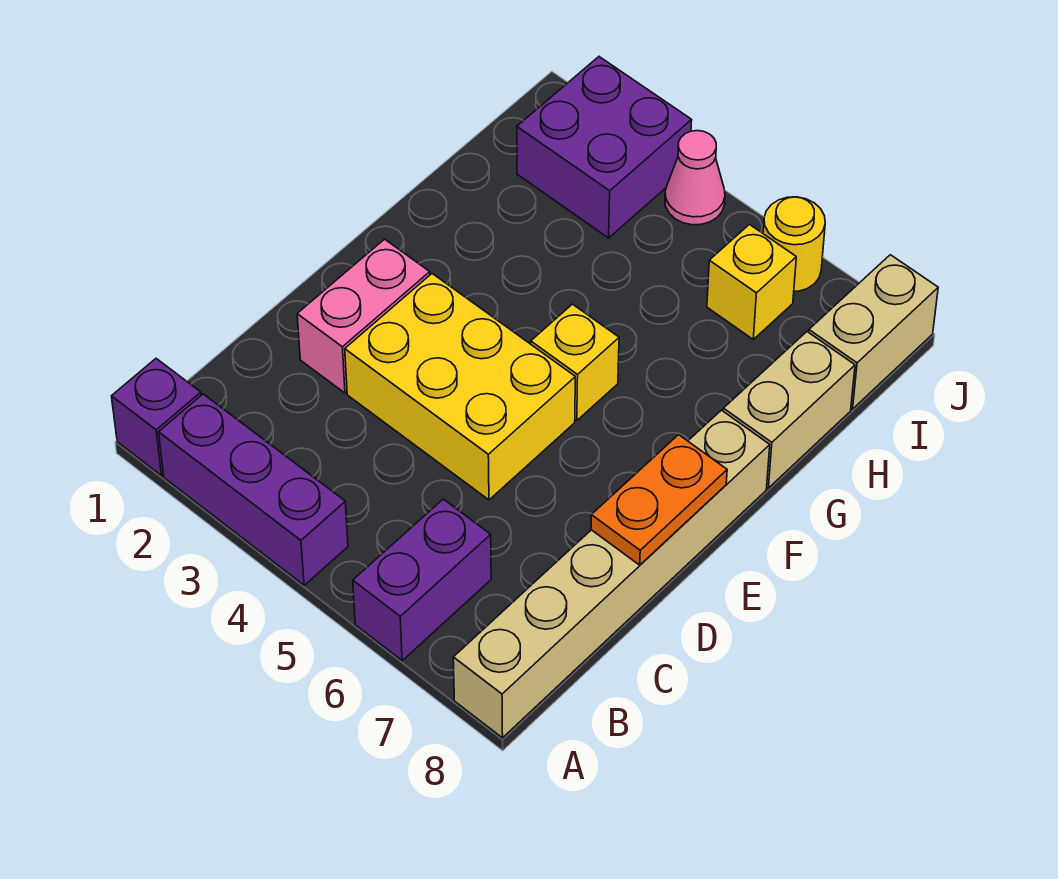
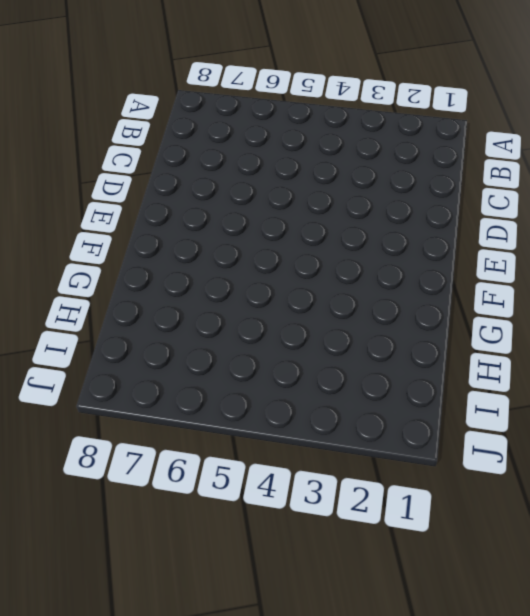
none -> purple 1x1 brick [112,359,201,476]
none -> purple 1x3 brick [159,394,348,585]
none -> purple 1x2 brick [353,499,491,661]

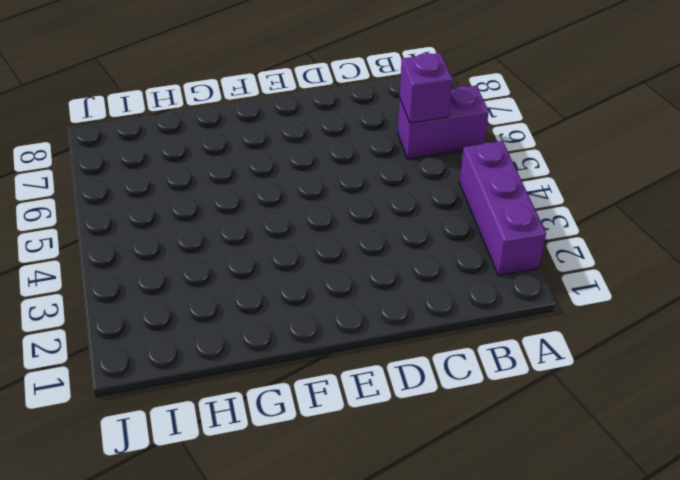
purple 1x1 brick [400,53,452,123] -> purple 1x1 brick moved to [112,359,201,476]
none -> tan 1x6 brick [453,410,770,738]
none -> pink 1x2 brick [297,239,430,393]
none -> yellow 2x3 brick [345,274,575,500]

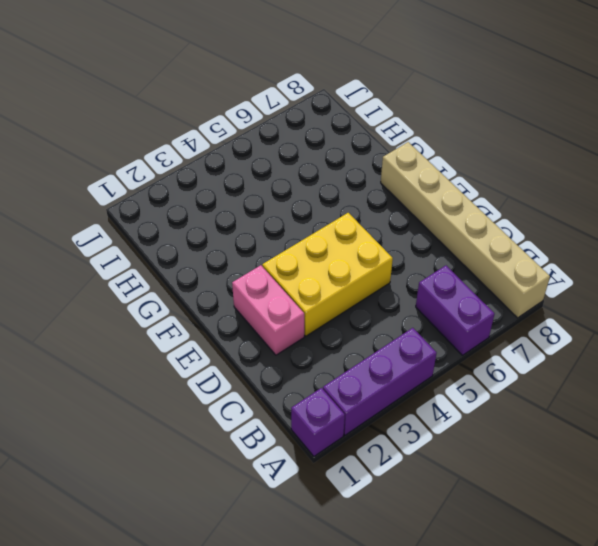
none -> yellow 1x1 brick [531,304,619,421]
none -> tan 1x2 brick [723,332,855,488]
none -> purple 2x2 brick [517,57,692,238]

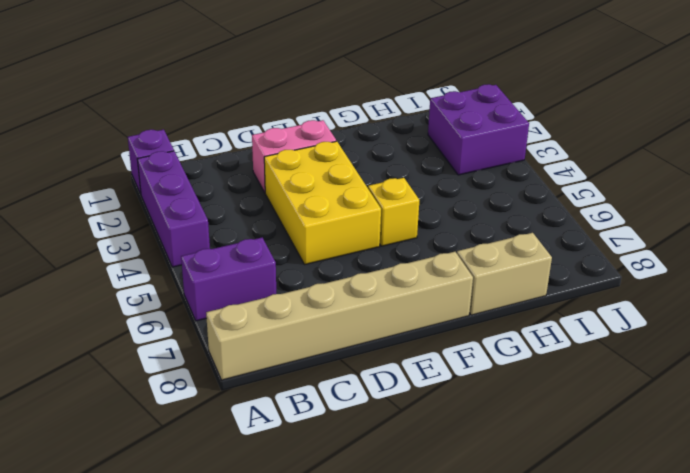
none -> yellow 1x1 brick [707,225,796,339]
none -> tan 1x2 brick [809,255,938,409]
none -> pink 1x1 cone [665,131,725,225]

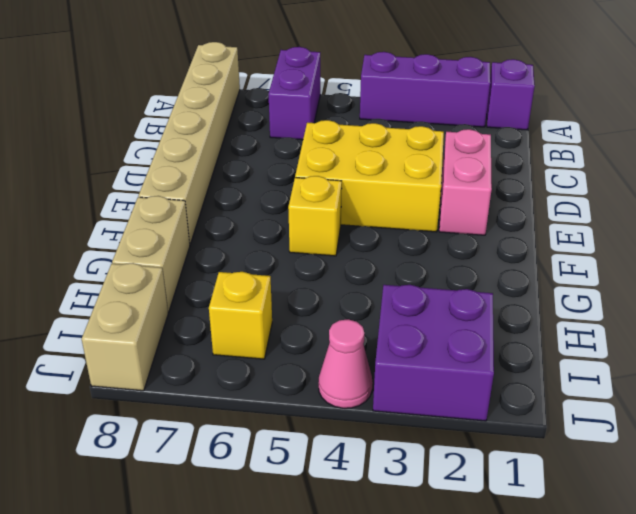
none -> yellow 1x1 round brick [763,197,825,292]
none -> orange 1x2 plate [591,435,727,565]

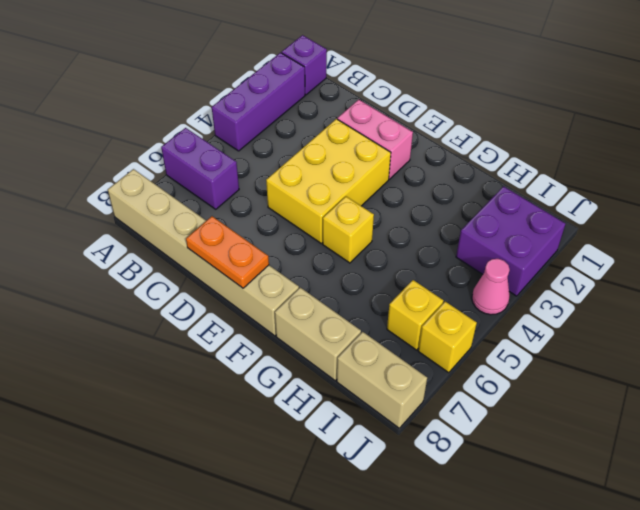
yellow 1x1 brick [418,302,477,373] -> yellow 1x1 round brick [763,197,825,292]

